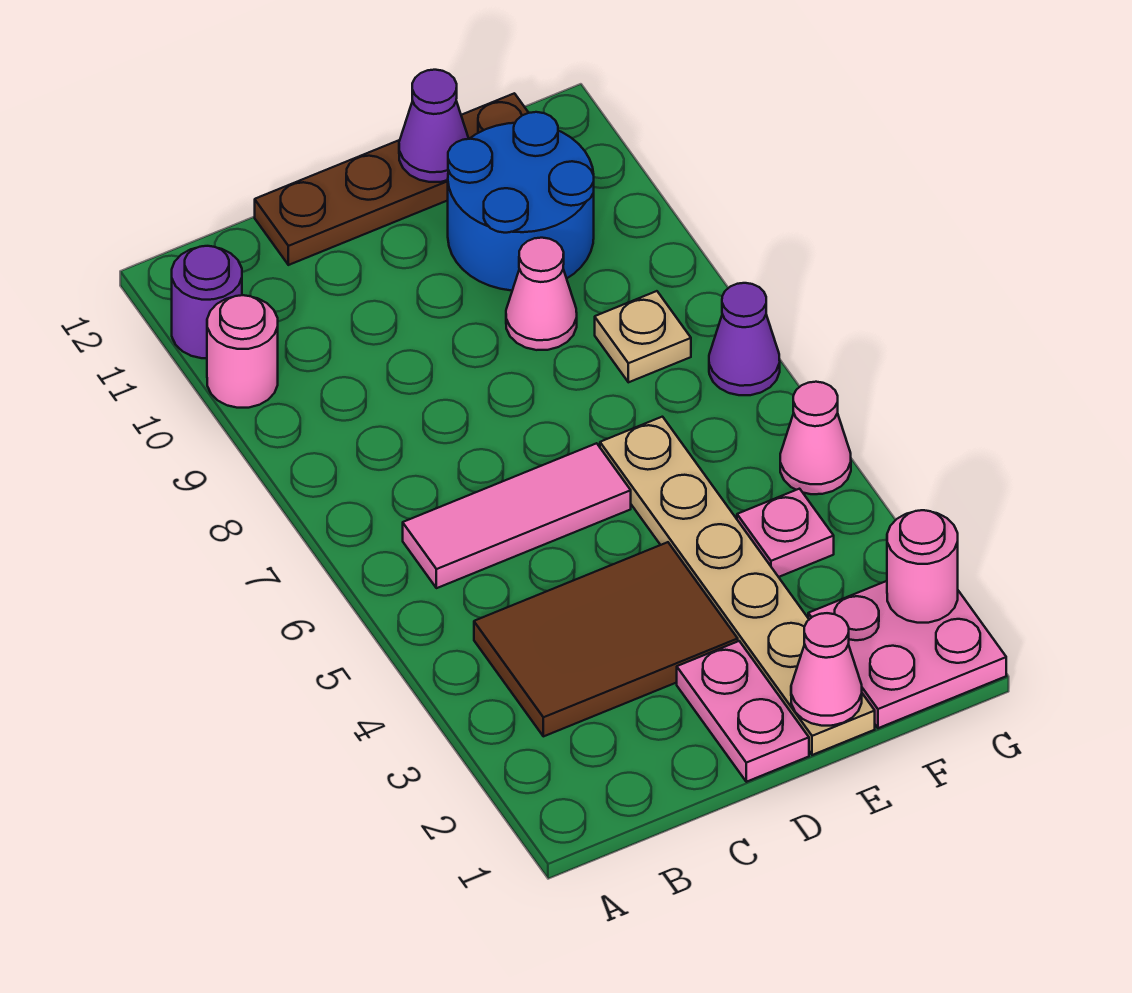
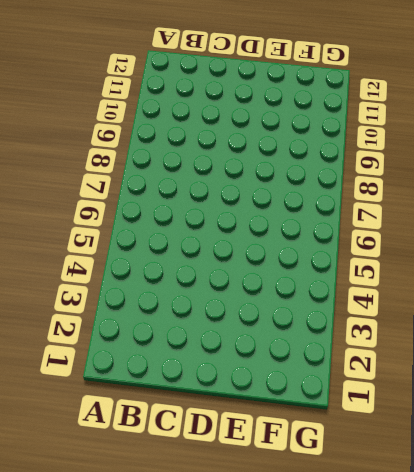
none -> pink 1x1 round brick [207,295,278,408]
none -> purple 1x1 round brick [172,246,242,358]
none -> brown 2x3 tile [474,542,738,736]

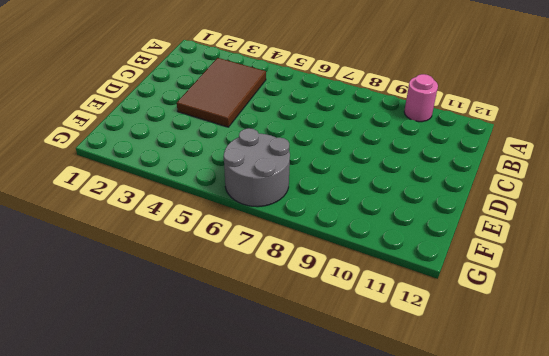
grey 2x2 round brick [224,128,290,207] -> purple 1x1 cone [709,283,780,395]
none -> purple 1x1 round brick [172,246,242,358]
none -> pink 1x3 tile [403,443,631,588]
none -> brown 1x4 plate [255,93,528,265]

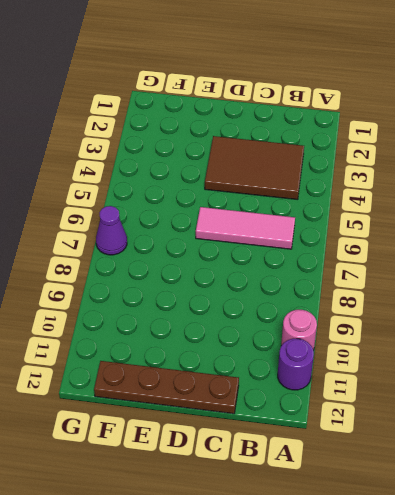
none -> pink 1x2 plate [677,641,809,782]
none -> tan 1x6 plate [600,417,875,755]
none -> pink 1x1 cone [506,238,577,350]

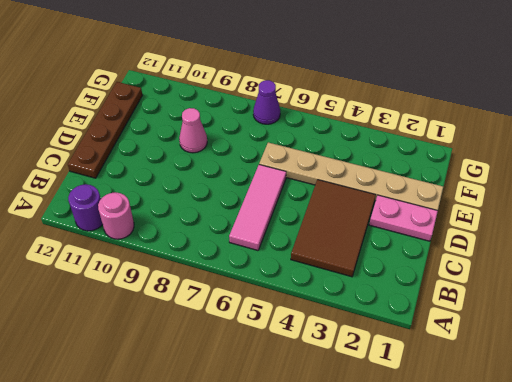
none -> blue 2x2 round brick [448,112,594,291]
none -> pink 2x2 plate [808,581,1006,728]
none -> pink 1x1 plate [737,489,834,577]

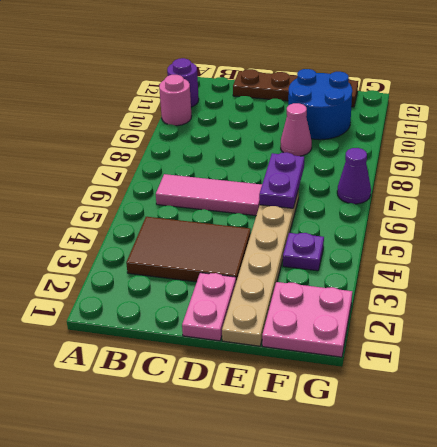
purple 1x2 plate [259,152,304,208] -> none
purple 1x1 plate [283,233,324,271] -> pink 1x1 plate [737,489,834,577]
none -> tan 1x1 plate [595,291,691,382]
none -> pink 1x1 cone [780,382,851,494]
none -> pink 1x1 cone [791,613,862,726]

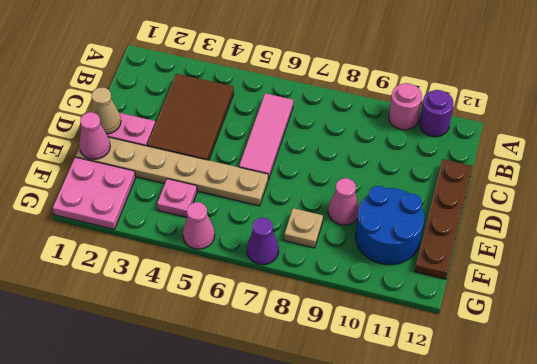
tan 1x1 cone [91,88,121,134] -> none
none -> purple 1x1 cone [399,70,469,182]
none -> pink 1x1 round brick [887,510,958,623]

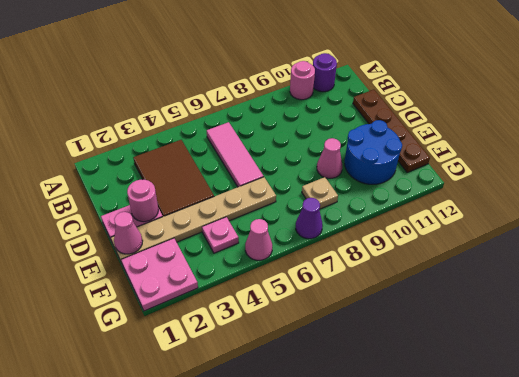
pink 1x1 round brick [127,180,158,222] -> pink 1x1 round brick moved to [887,510,958,623]
none -> purple 1x1 cone [399,70,469,182]

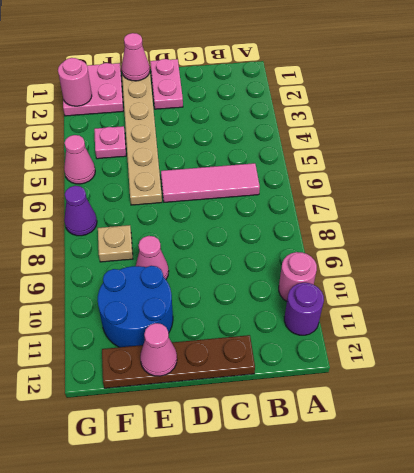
pink 1x1 cone [140,323,177,376] -> purple 1x1 cone [399,70,469,182]
none -> brown 2x3 tile [474,542,738,736]

